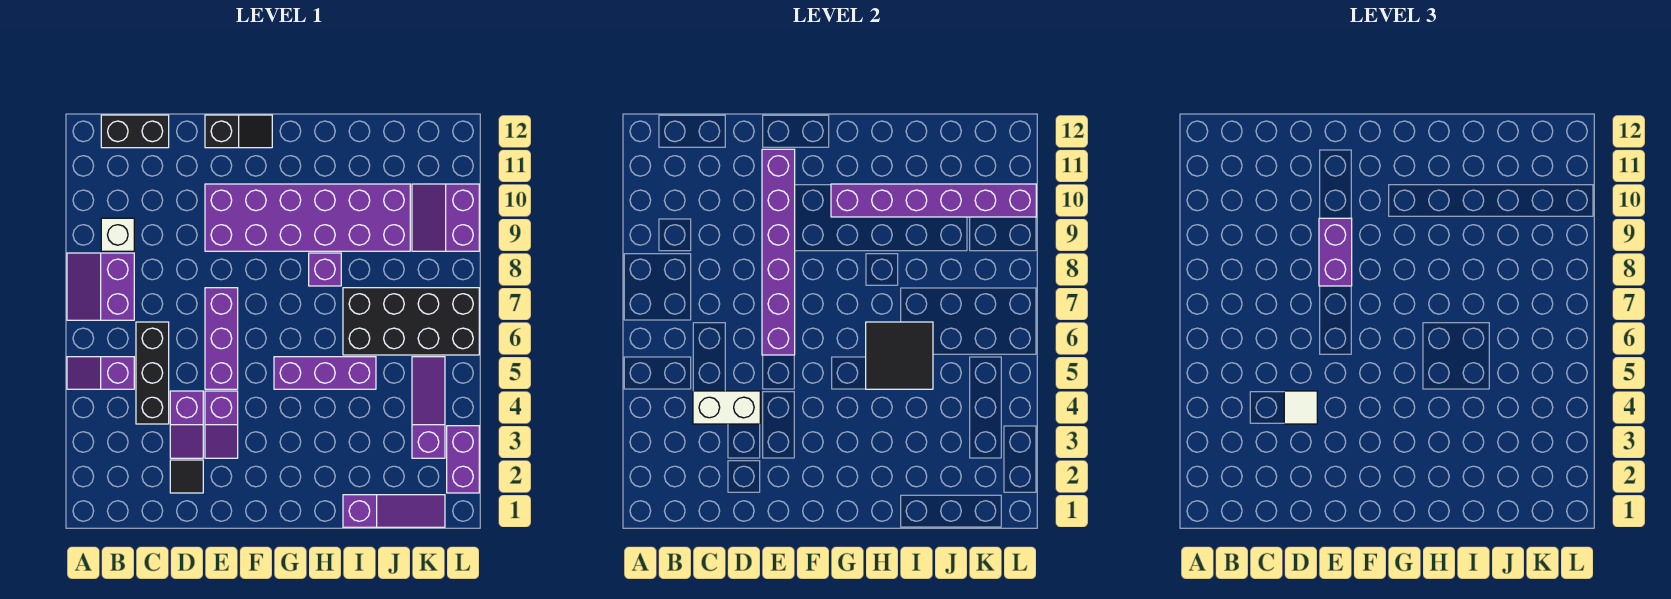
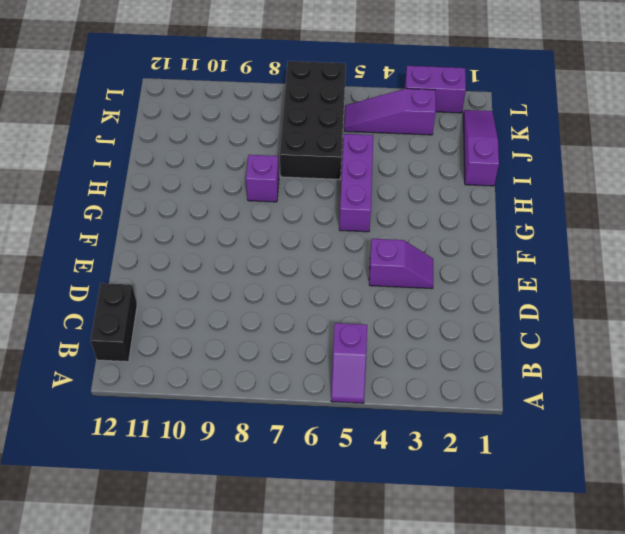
none -> purple 2x2 slope [67,253,134,320]
none -> white 1x1 brick [101,218,134,251]
none -> black 1x3 brick [136,322,169,424]

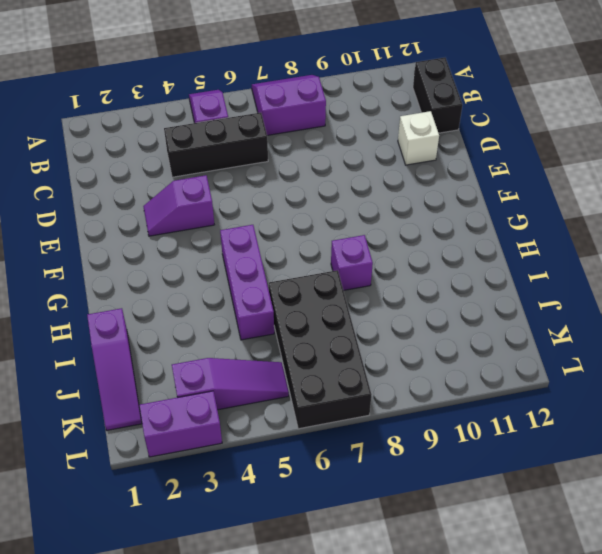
white 1x1 brick [398,111,439,165] -> white 1x1 brick moved to [101,218,134,251]
none -> black 1x1 tile [170,460,203,493]
none -> purple 1x2 slope [170,391,203,458]
none -> purple 1x3 brick [205,288,238,389]

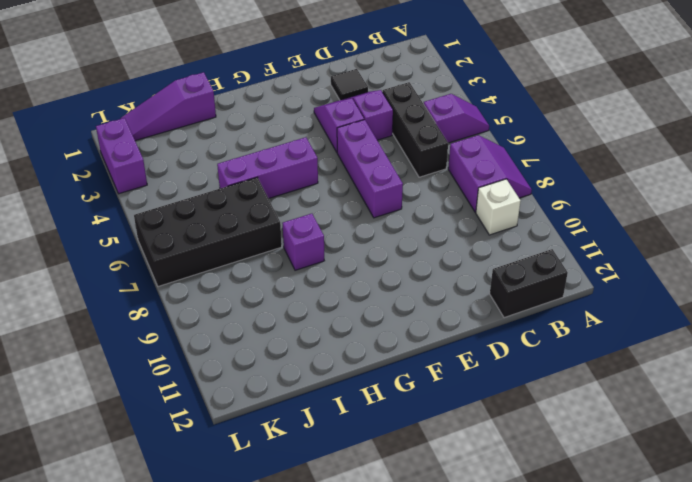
none -> purple 2x6 brick [205,184,410,251]
none -> black 1x2 slope [205,115,272,148]
none -> purple 1x3 slope [412,357,445,458]

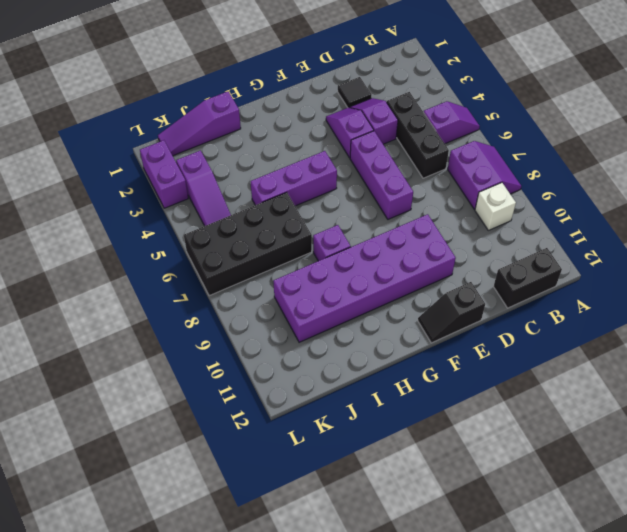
none -> purple 2x2 slope [412,184,479,251]
none -> white 1x2 brick [693,391,760,424]
none -> purple 1x6 brick [762,149,795,355]

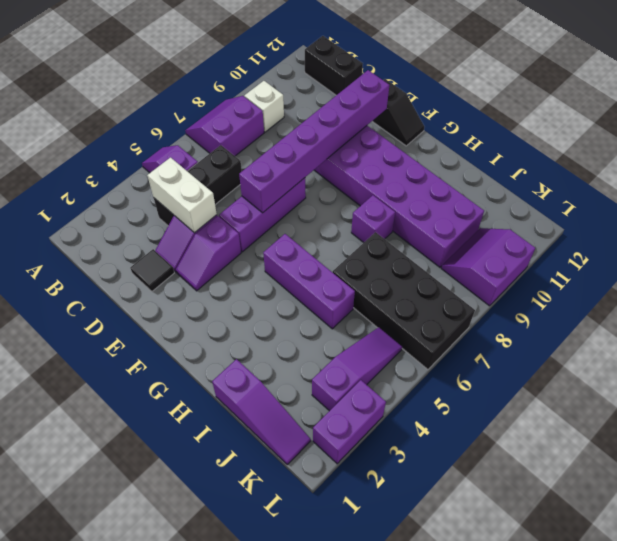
none -> purple 1x6 brick [831,184,1036,217]
none -> black 2x2 tile [866,322,933,389]
none -> white 1x1 tile [1284,391,1317,424]

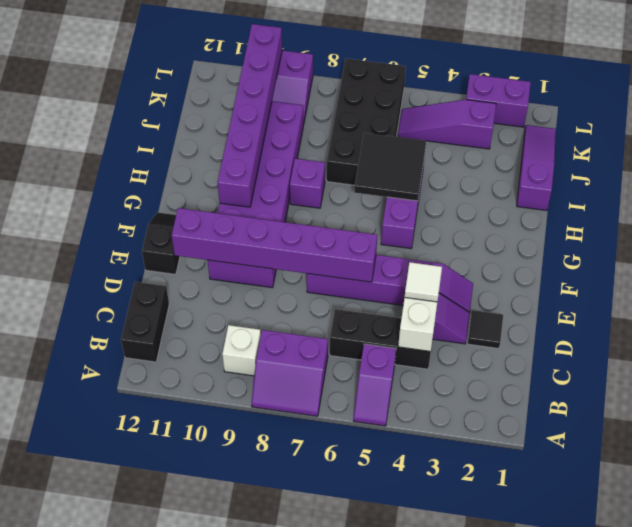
none -> purple 1x2 brick [1319,218,1352,286]

